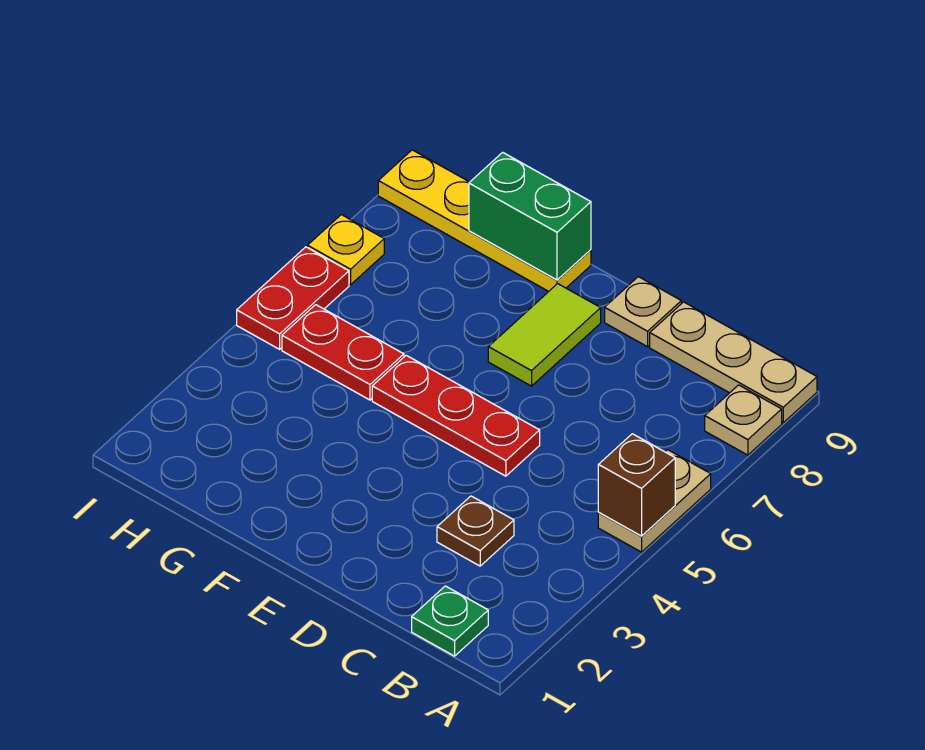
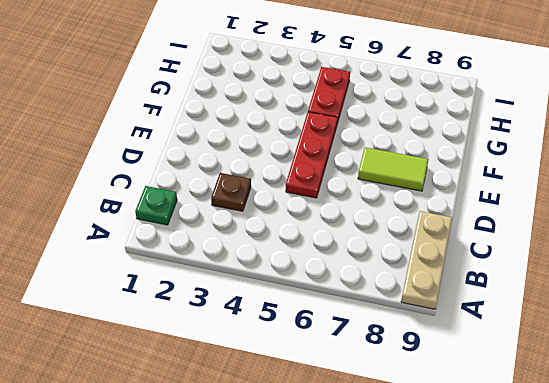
none -> tan 1x2 plate [598,450,711,552]
none -> tan 1x1 plate [705,385,782,455]
none -> tan 1x1 plate [605,277,681,347]

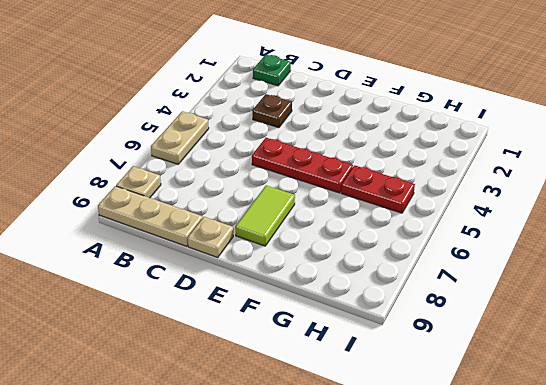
none -> yellow 1x4 plate [378,150,591,291]
none -> red 1x2 plate [237,247,349,349]
none -> yellow 1x1 plate [308,215,384,285]

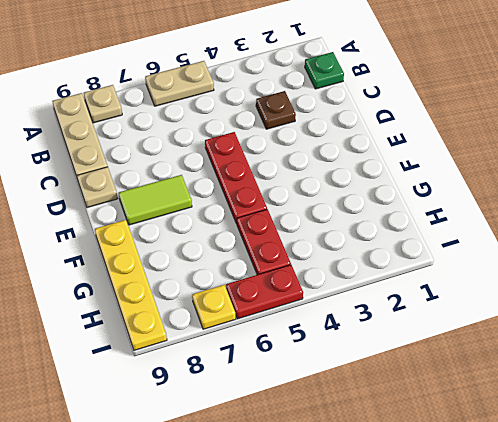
none -> brown 1x1 brick [598,434,675,536]
none -> green 1x2 brick [469,152,591,280]

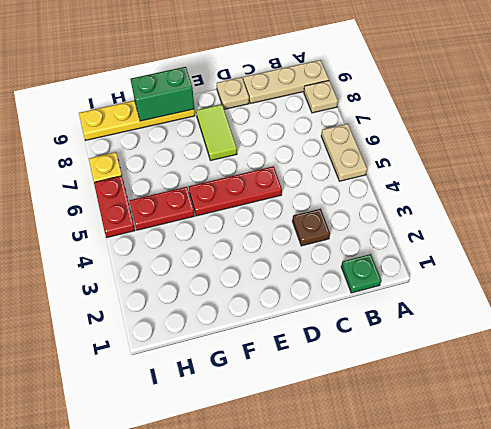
none -> brown 1x1 brick [598,434,675,536]

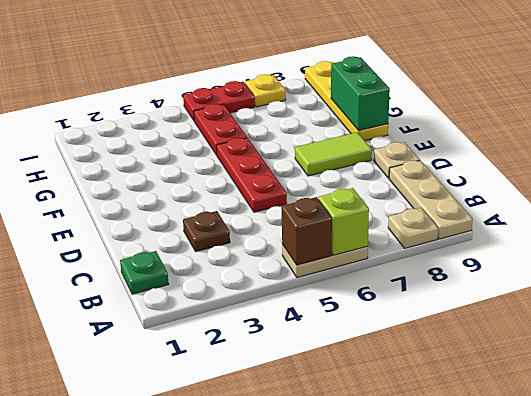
lime 1x1 brick [318,188,369,255] -> none

